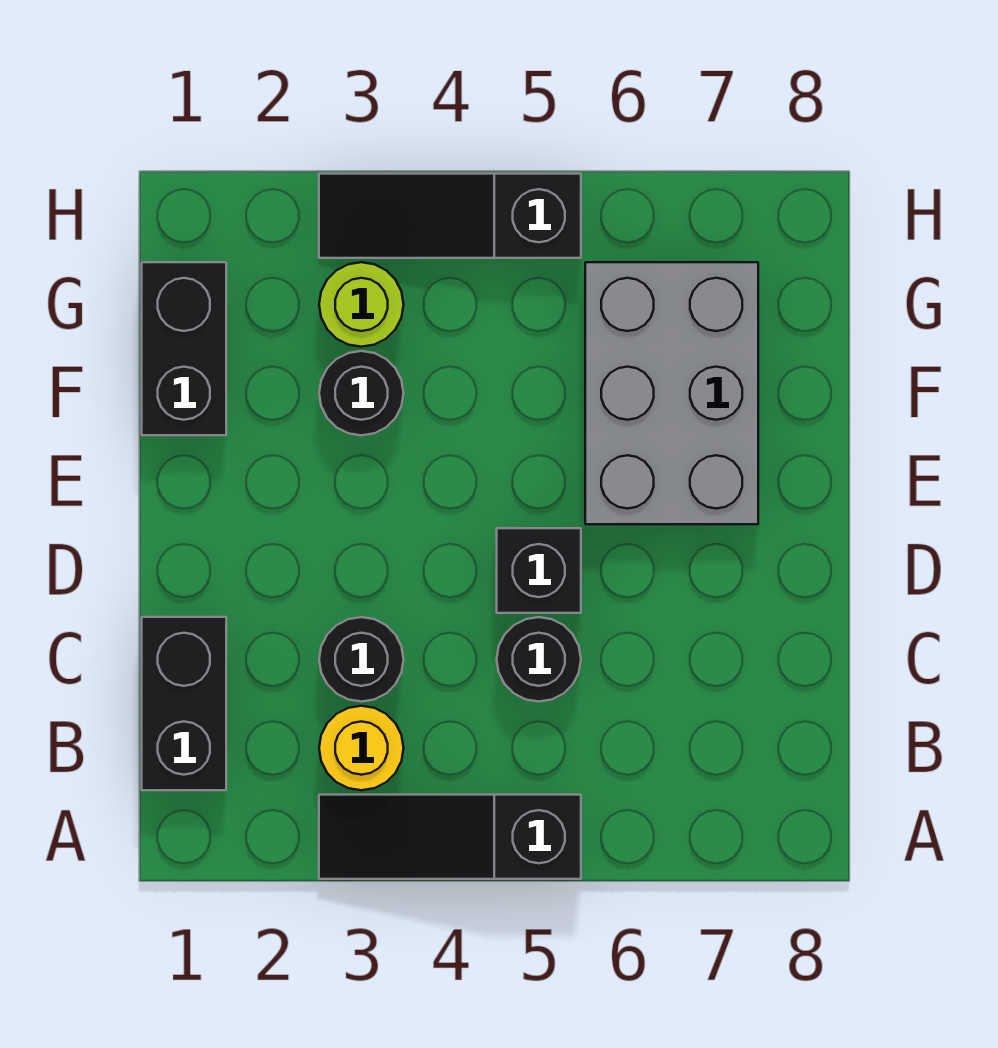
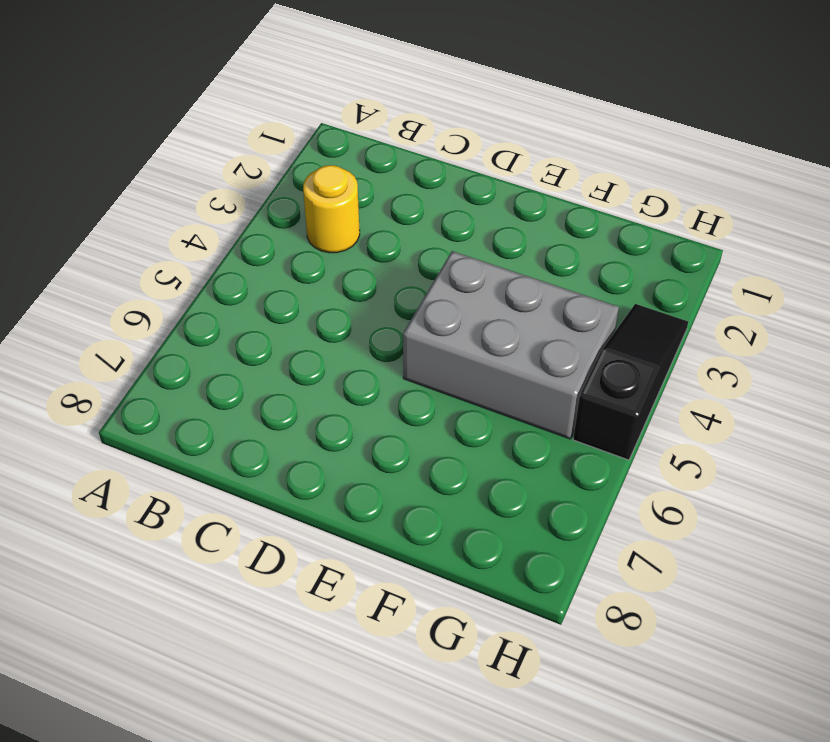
grey 2x3 brick [403,251,619,439] -> grey 2x3 brick moved to [585,262,758,524]
none -> black 1x3 slope [319,795,581,879]
none -> black 1x2 brick [142,617,226,790]

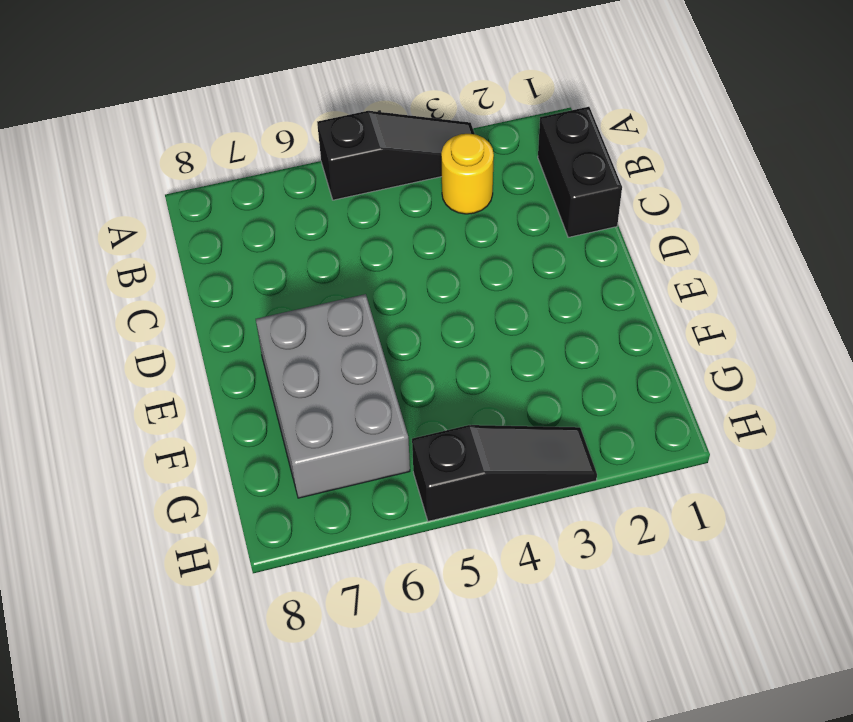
none -> black 1x1 round brick [319,617,404,702]
none -> black 1x1 round brick [497,617,581,702]

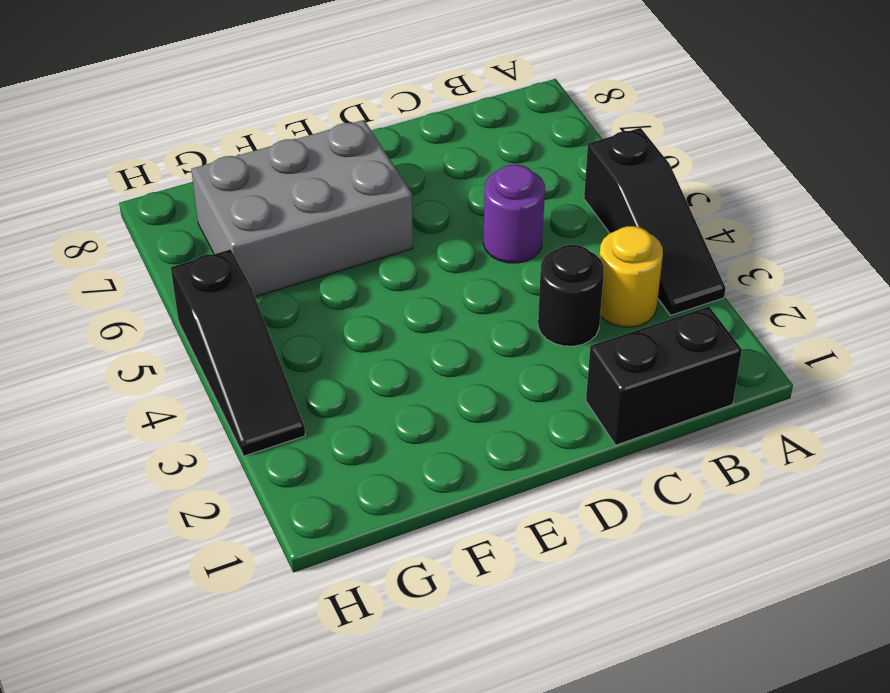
purple 1x1 round brick [483,164,545,263] -> black 1x1 round brick [497,617,581,702]
none -> black 1x1 brick [497,528,581,613]
none -> black 1x2 brick [142,262,226,435]

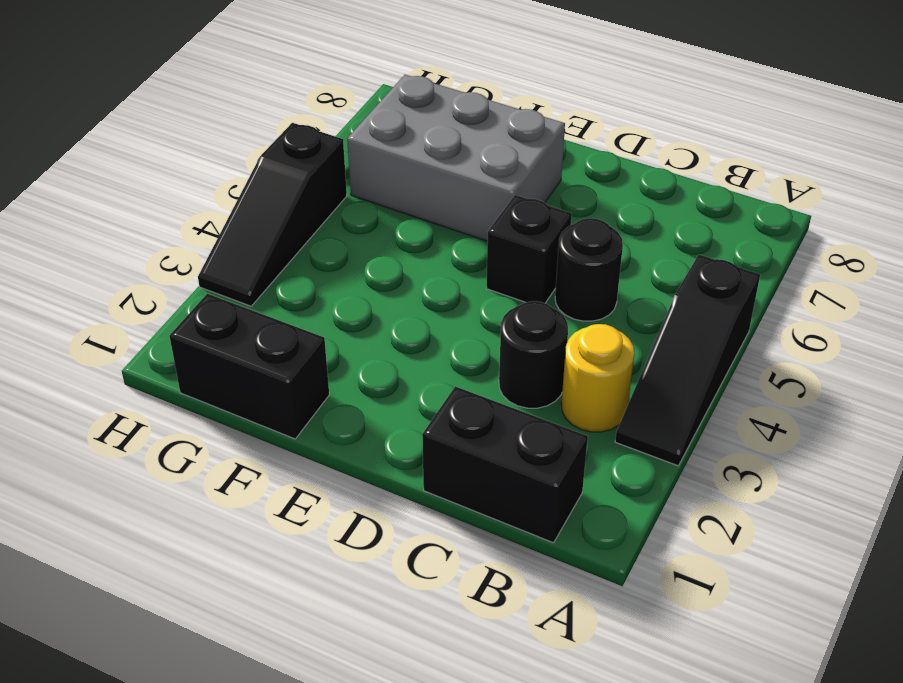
none -> black 1x1 round brick [319,351,404,435]
none -> lime 1x1 round brick [319,262,404,347]

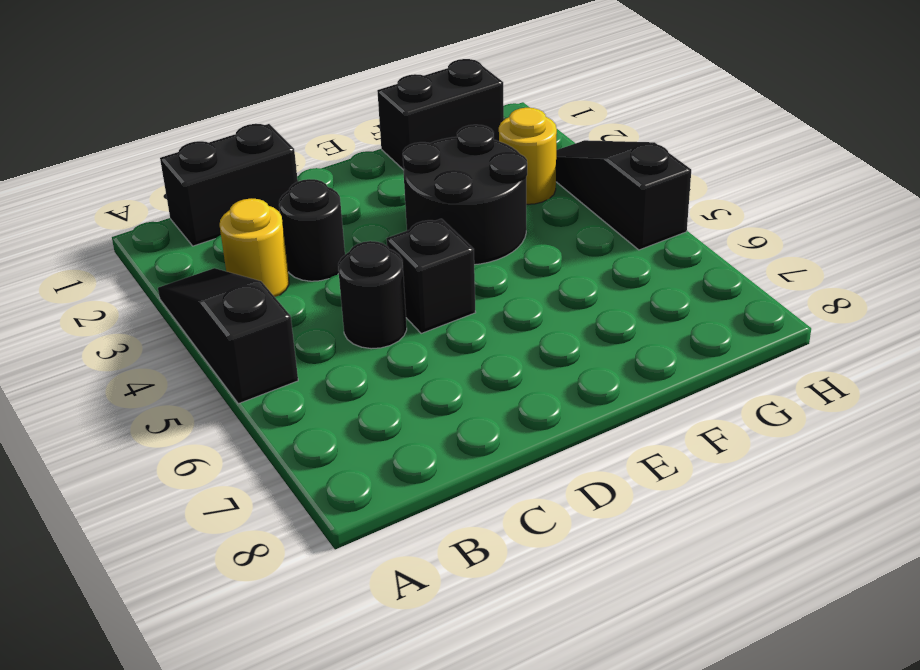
black 2x2 round brick [403,125,527,265] -> black 1x1 round brick [319,351,404,435]
yellow 1x1 round brick [499,108,557,204] -> lime 1x1 round brick [319,262,404,347]
none -> grey 2x3 brick [585,262,758,524]

